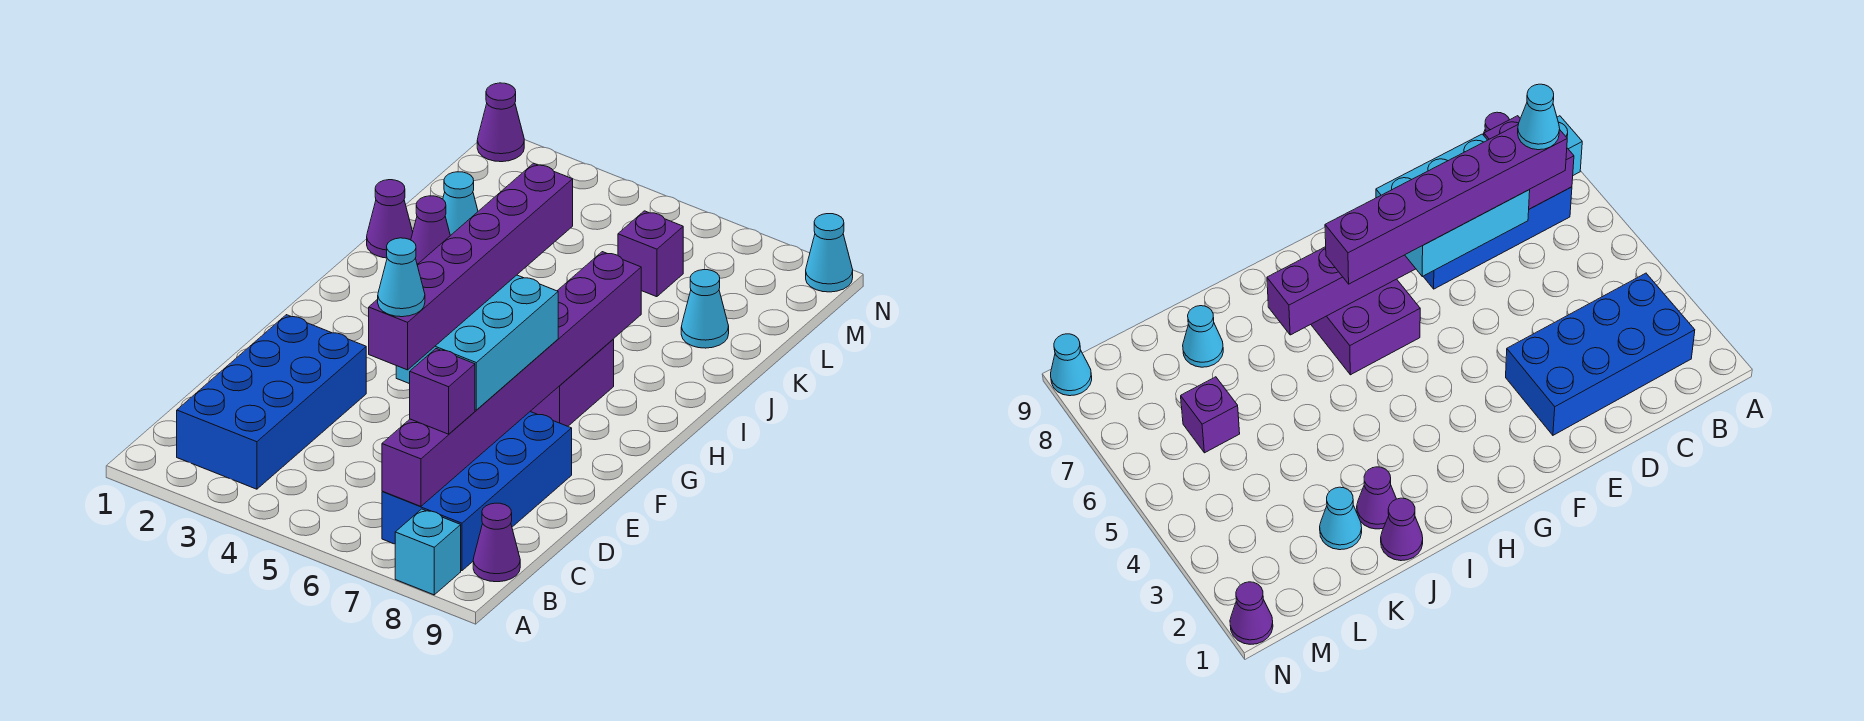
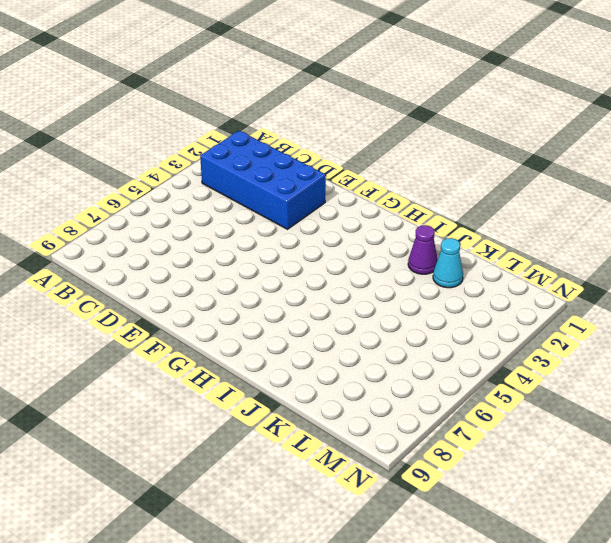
none -> cyan 1x1 brick [395,509,461,595]
none -> blue 2x4 brick [382,412,572,571]
none -> purple 1x1 cone [473,503,520,582]

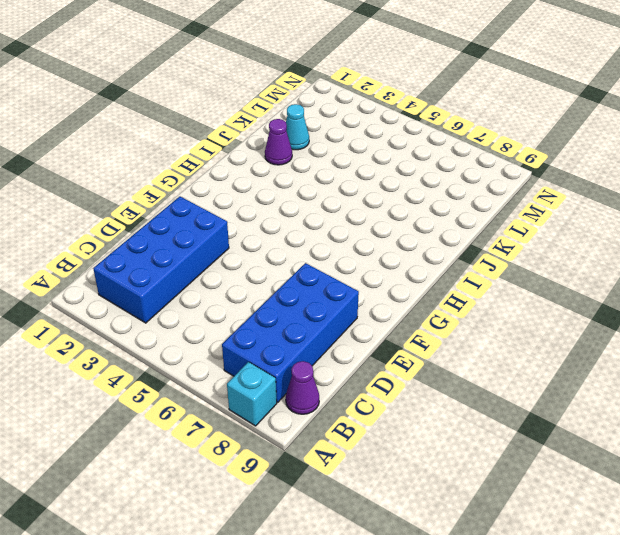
none -> purple 2x2 brick [530,340,614,426]
none -> purple 1x1 cone [367,180,413,258]
none -> cyan 1x1 cone [681,270,729,348]

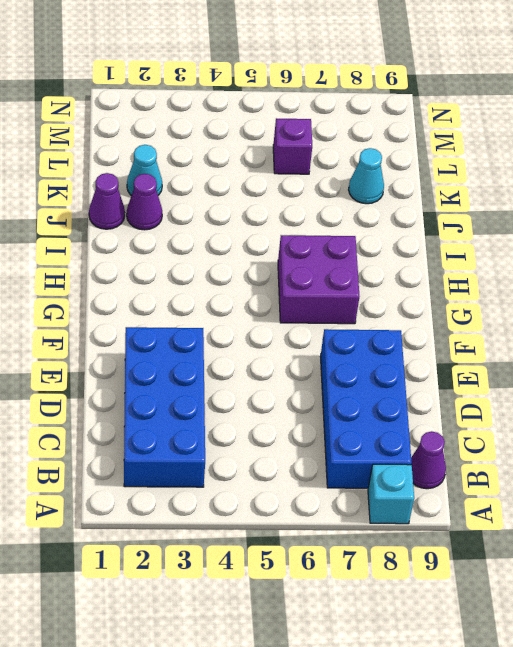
none -> purple 1x1 cone [477,83,524,162]
none -> cyan 1x1 cone [806,214,853,292]
none -> purple 1x8 brick [382,252,641,506]

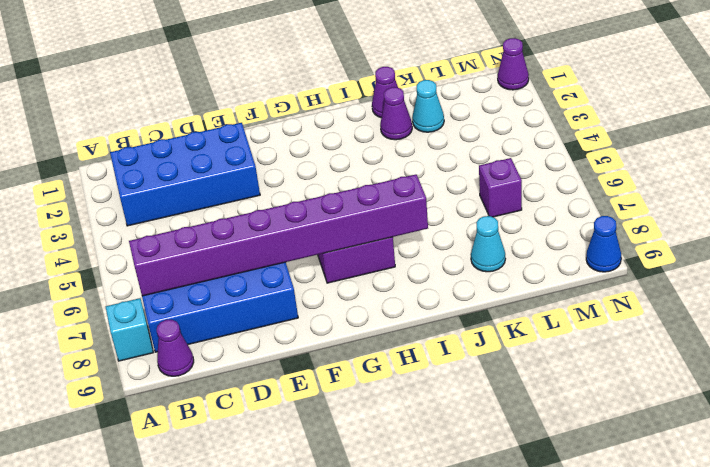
blue 1x1 cone [586,216,621,272] -> cyan 1x1 cone [806,214,853,292]
none -> purple 1x1 brick [410,349,475,434]
none -> cyan 2x3 brick [396,275,558,410]
none -> purple 1x6 brick [369,163,573,370]

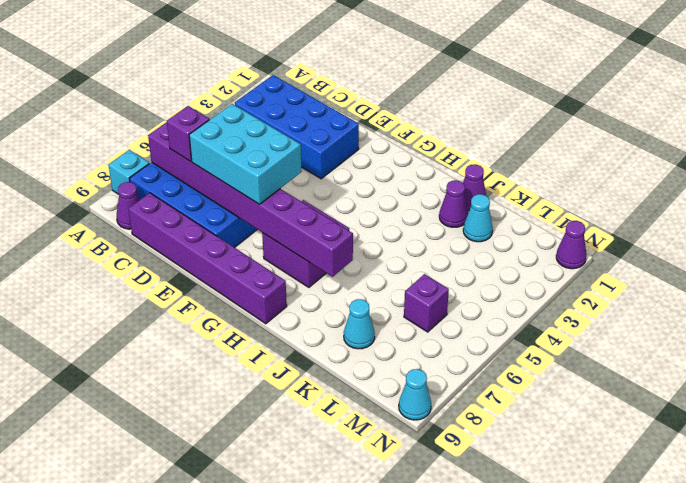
purple 1x6 brick [129,193,287,324] -> purple 1x6 brick moved to [369,163,573,370]
none -> cyan 1x1 cone [378,238,425,317]

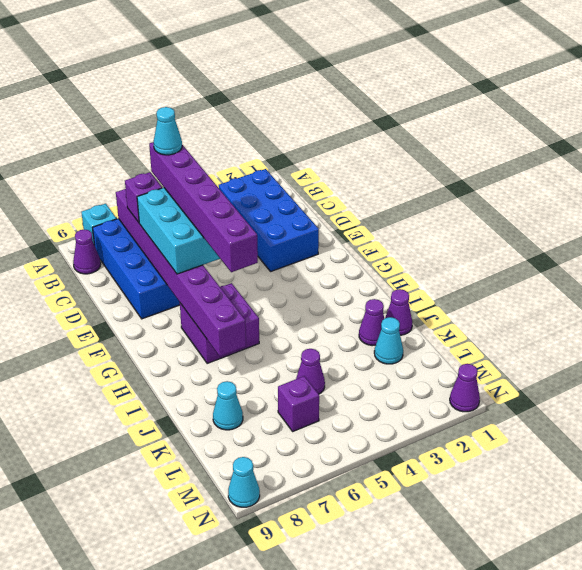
purple 1x1 cone [296,349,325,394] -> none

